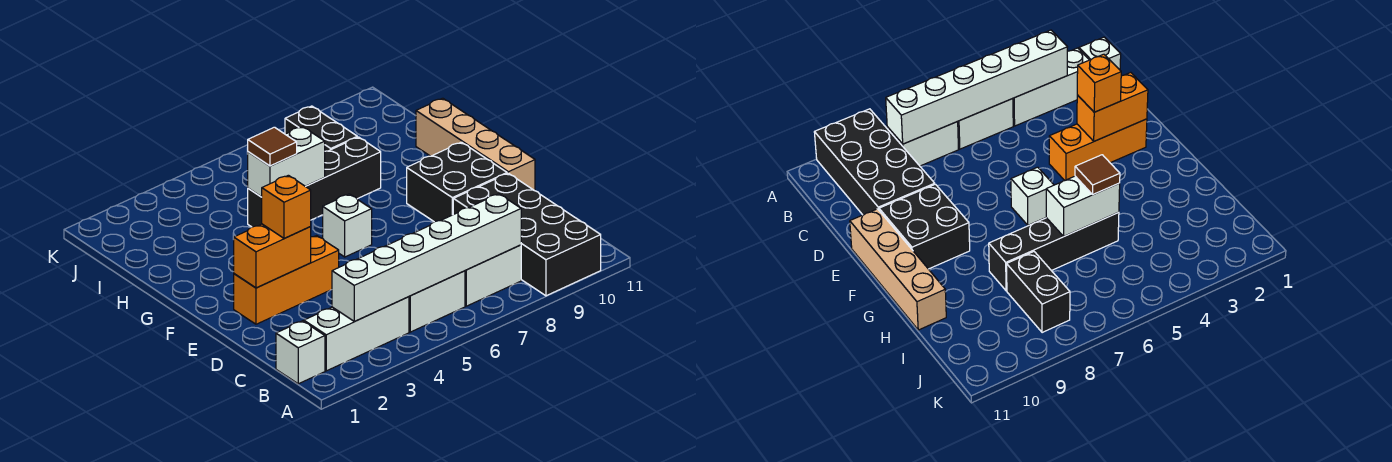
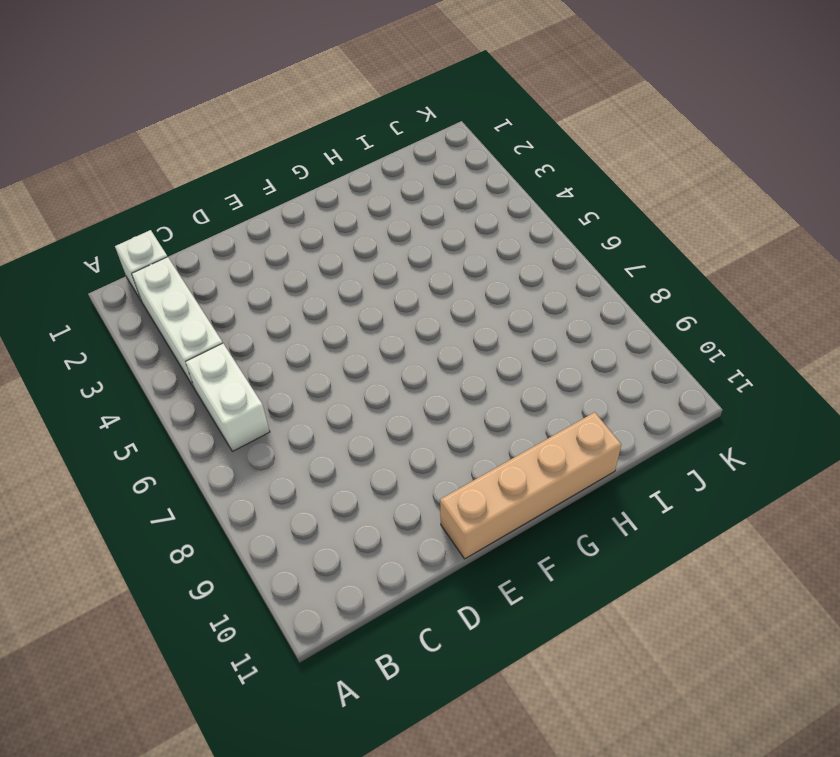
none -> black 2x4 brick [453,173,601,296]
none -> white 1x2 brick [465,245,521,306]
none -> orange 1x3 brick [234,236,339,324]

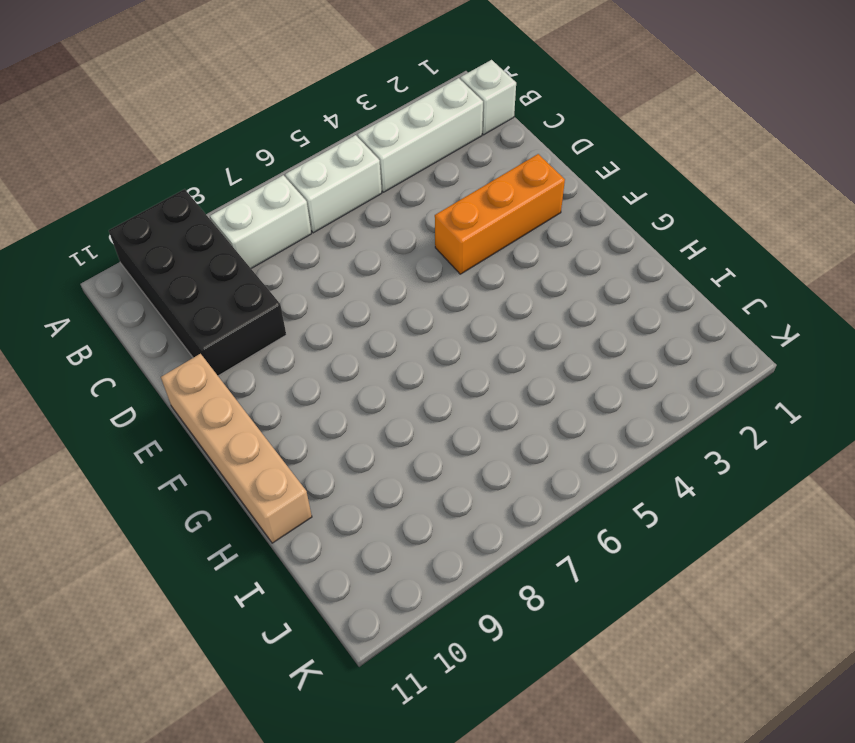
none -> black 2x2 brick [407,142,507,222]
none -> white 1x1 brick [323,194,372,257]
none -> black 1x4 brick [248,137,381,227]

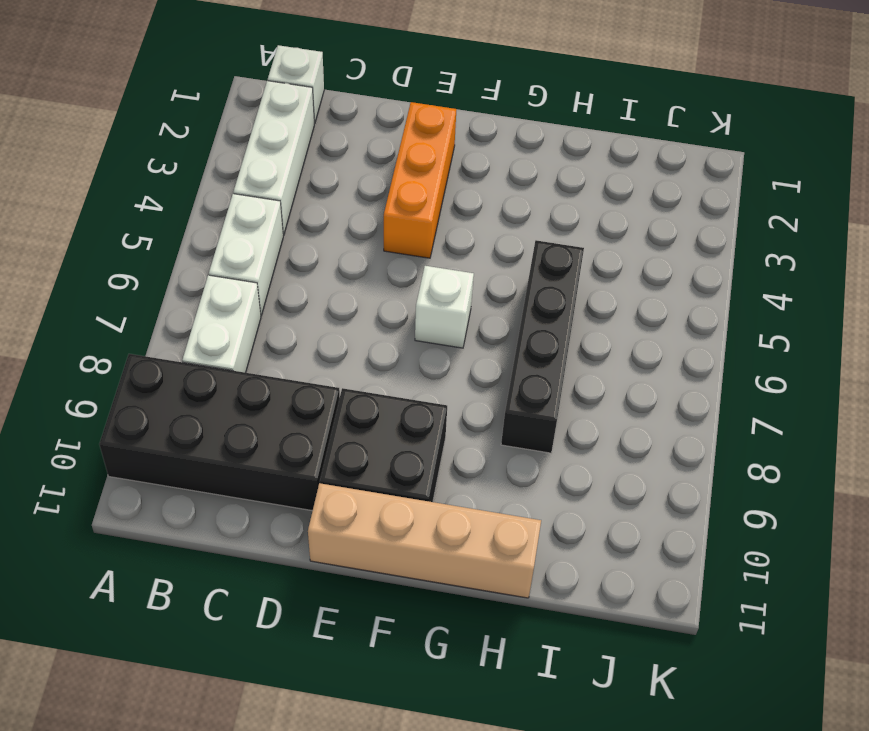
none -> black 1x2 brick [285,106,357,151]
none -> white 1x6 brick [332,194,521,322]
none -> orange 1x2 brick [234,224,311,288]

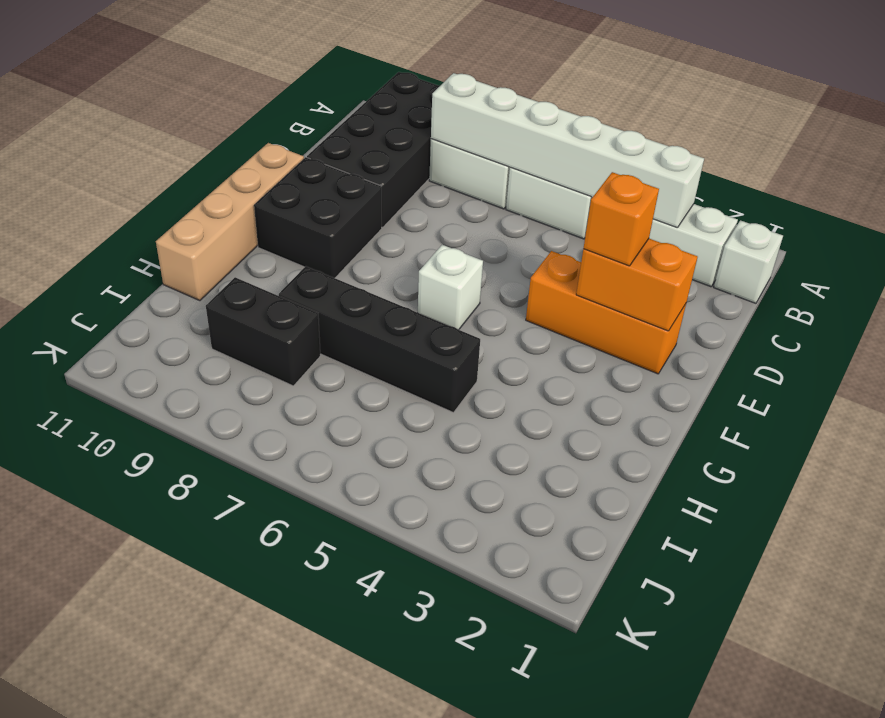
black 1x2 brick [206,277,320,386] -> black 1x2 brick turned to [285,106,357,151]
none -> white 1x2 brick [248,127,325,197]
none -> brown 1x1 tile [247,127,297,166]

